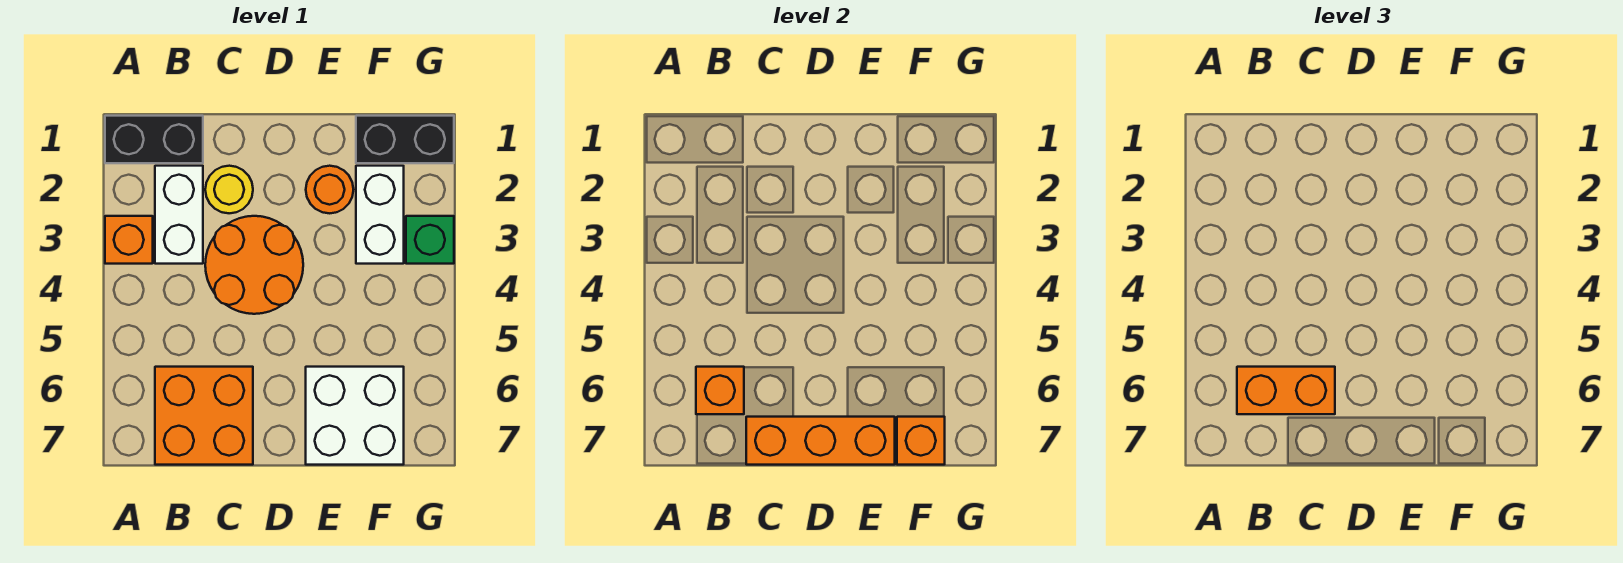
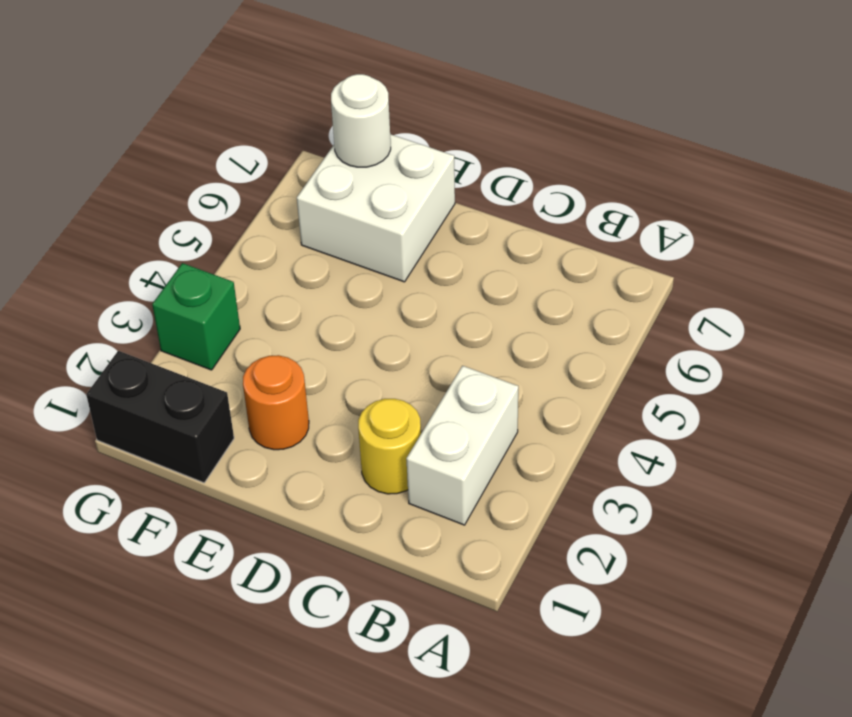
white 1x1 round brick [331,74,391,167] -> orange 1x1 brick [897,417,945,465]
none -> black 1x2 brick [105,116,203,163]
none -> orange 1x1 brick [105,216,153,264]
none -> orange 2x2 brick [155,367,253,465]

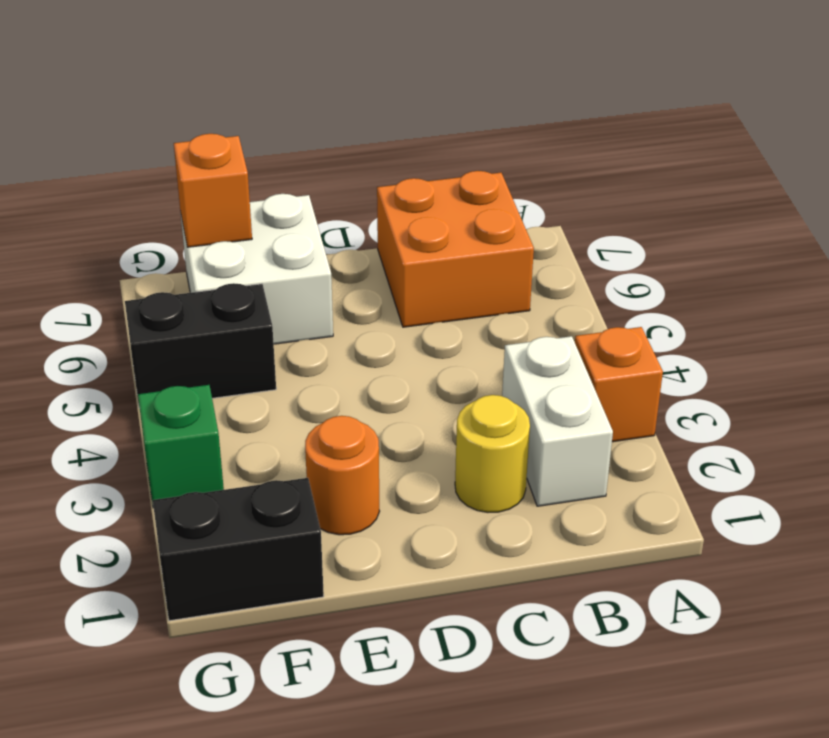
black 1x2 brick [125,283,276,408] -> black 1x2 brick moved to [105,116,203,163]
none -> orange 2x2 round brick [205,216,303,314]
none -> white 1x2 brick [356,166,404,264]
none -> orange 1x1 brick [696,367,744,414]

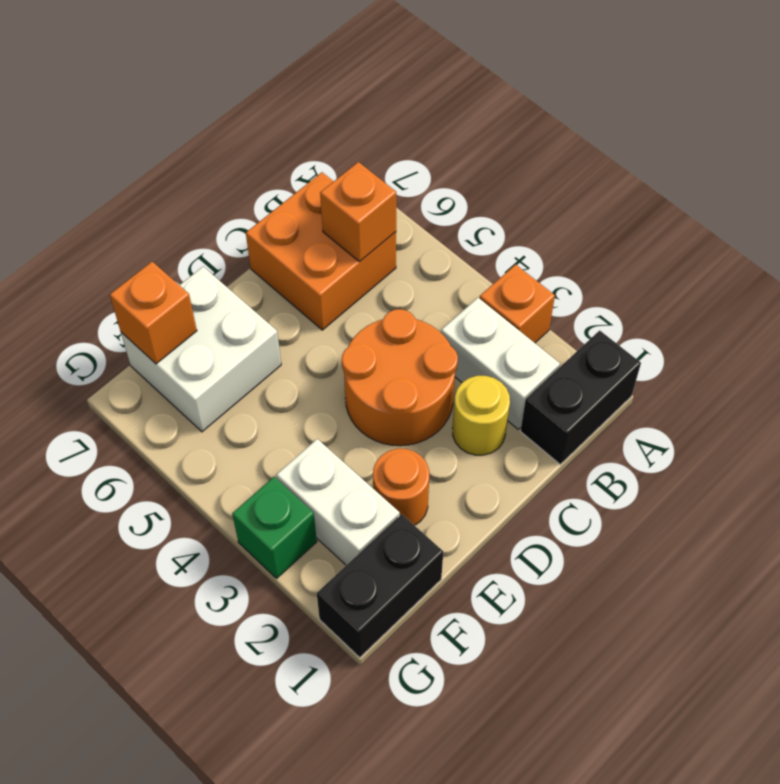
none -> orange 1x3 brick [746,417,895,465]
none -> orange 1x2 brick [1237,367,1335,414]

